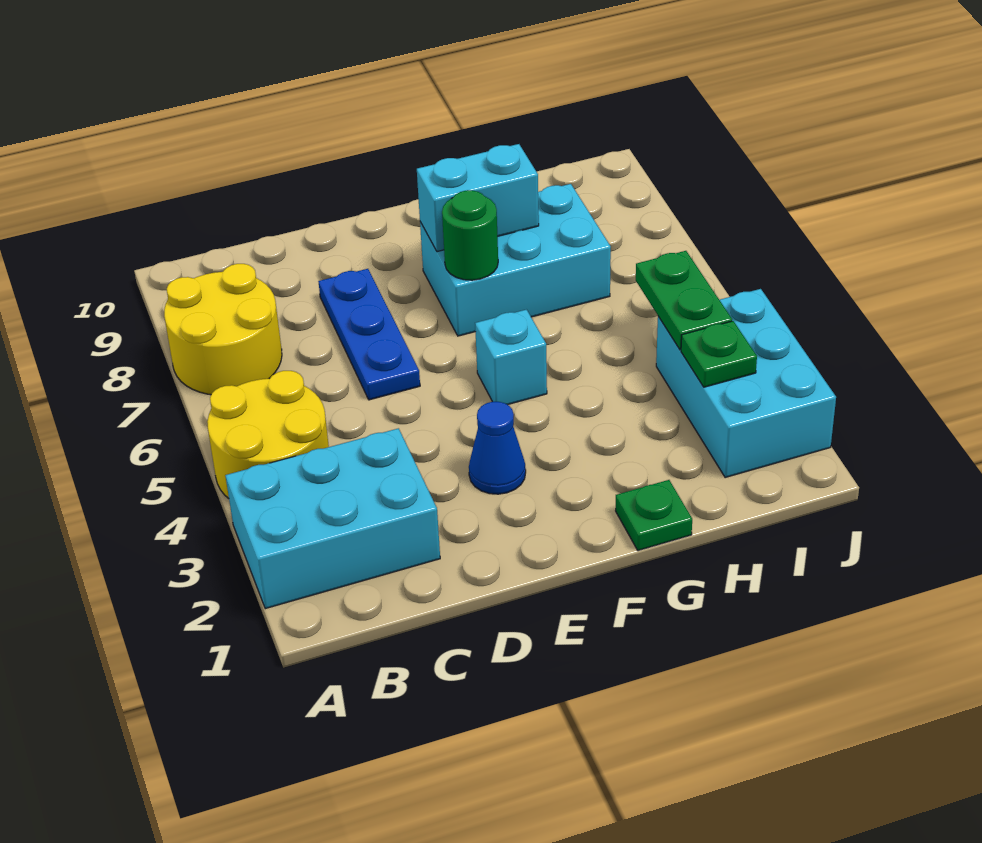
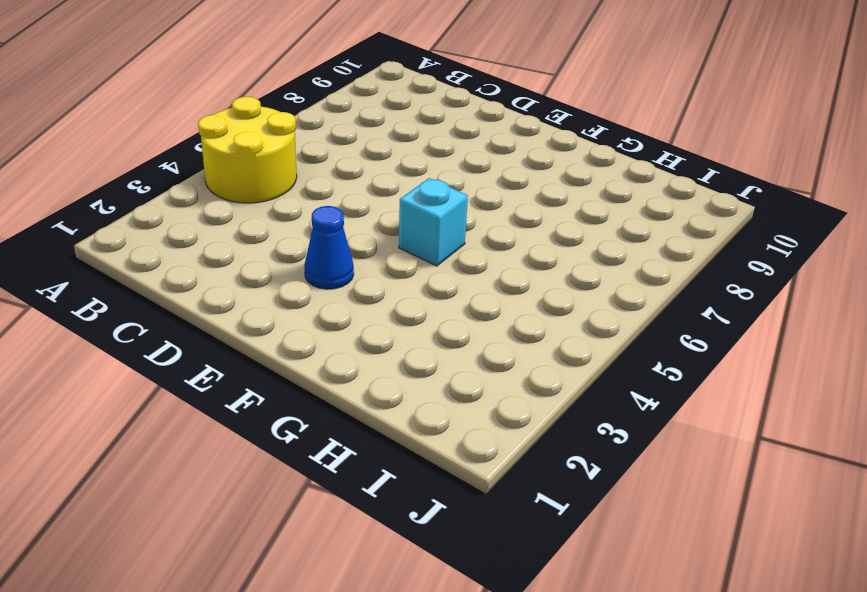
none -> cyan 2x3 brick [225,428,440,609]
none -> yellow 2x2 round brick [164,264,282,395]
none -> blue 1x3 plate [318,269,420,400]

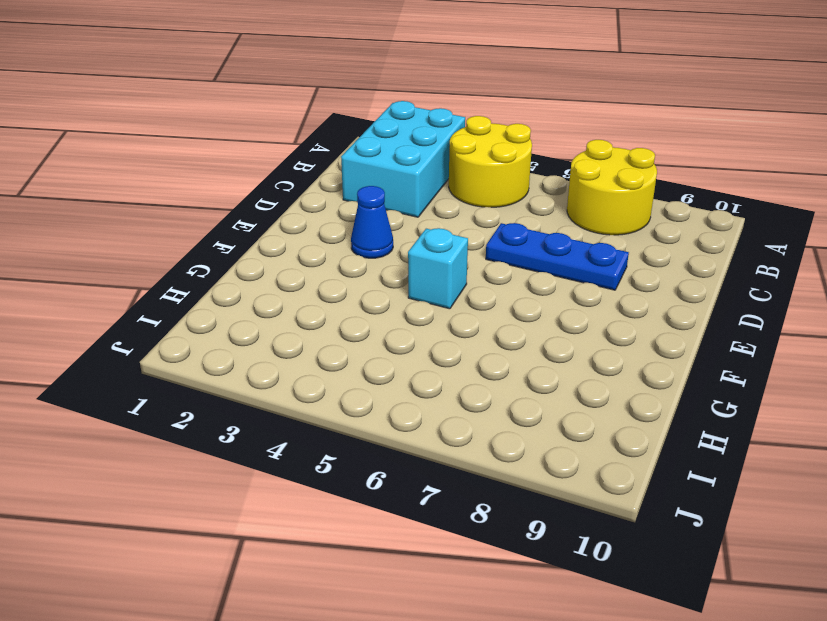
none -> cyan 2x3 brick [420,184,611,336]
none -> green 1x1 plate [616,480,692,551]
none -> cyan 2x3 brick [656,289,836,478]

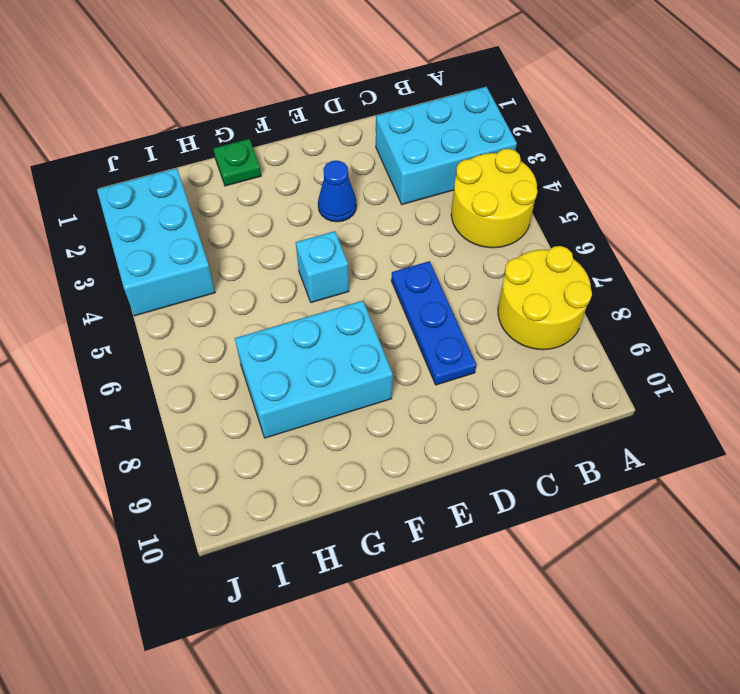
none -> green 1x1 round brick [442,190,498,280]
none -> cyan 1x2 brick [417,144,539,252]
none -> green 1x1 plate [681,321,757,387]

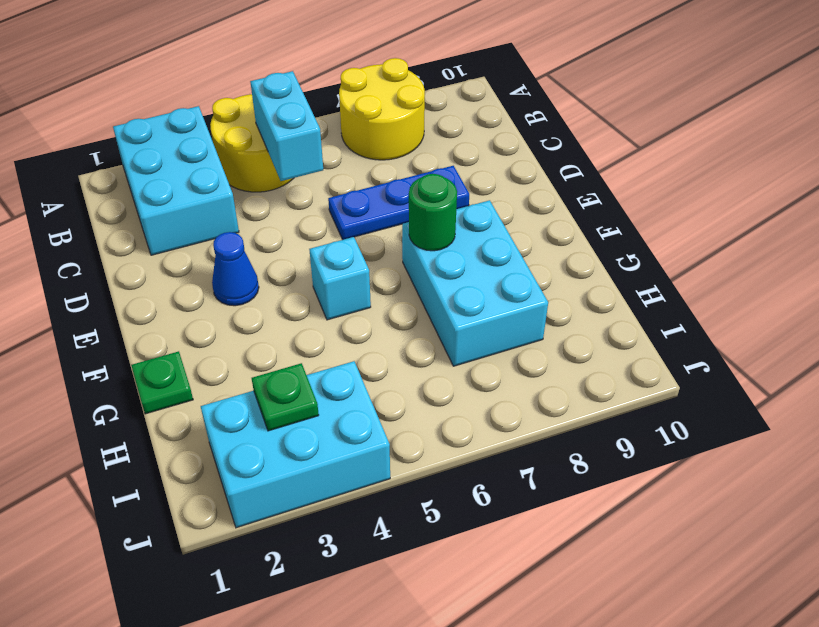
cyan 1x2 brick [250,71,323,181] -> cyan 1x2 brick moved to [417,144,539,252]
none -> green 1x2 plate [636,251,732,350]

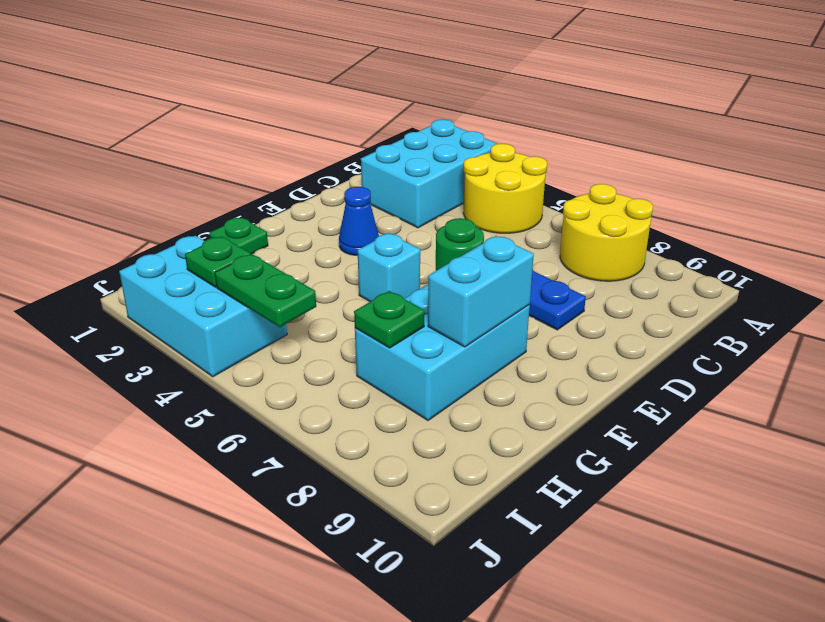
green 1x1 plate [354,291,425,348] -> none

